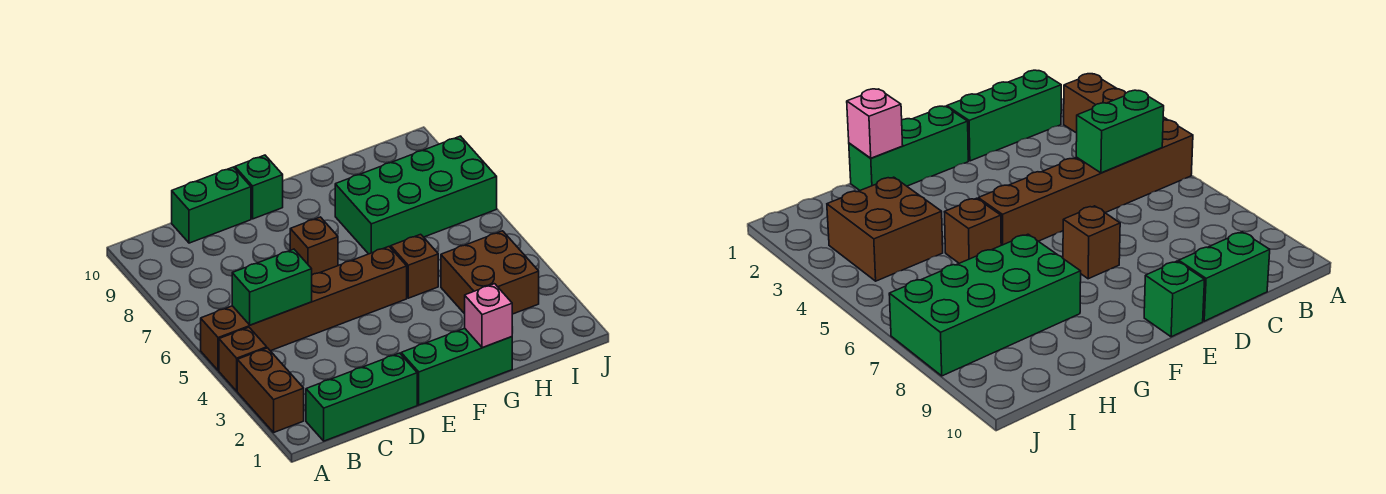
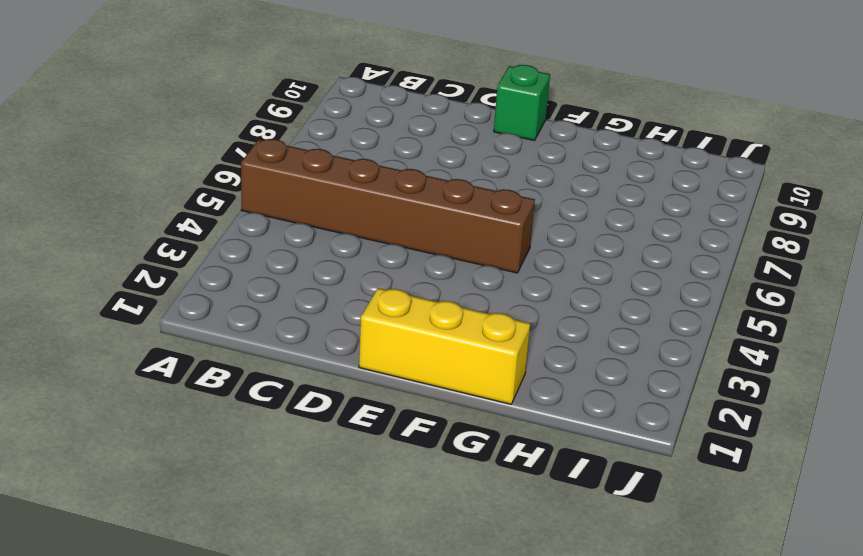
yellow 1x3 brick [359,288,530,404] -> green 1x3 brick [401,328,512,405]
none -> brown 1x2 brick [237,348,304,432]
none -> brown 1x1 brick [219,327,267,391]
none -> green 1x3 brick [306,353,417,441]

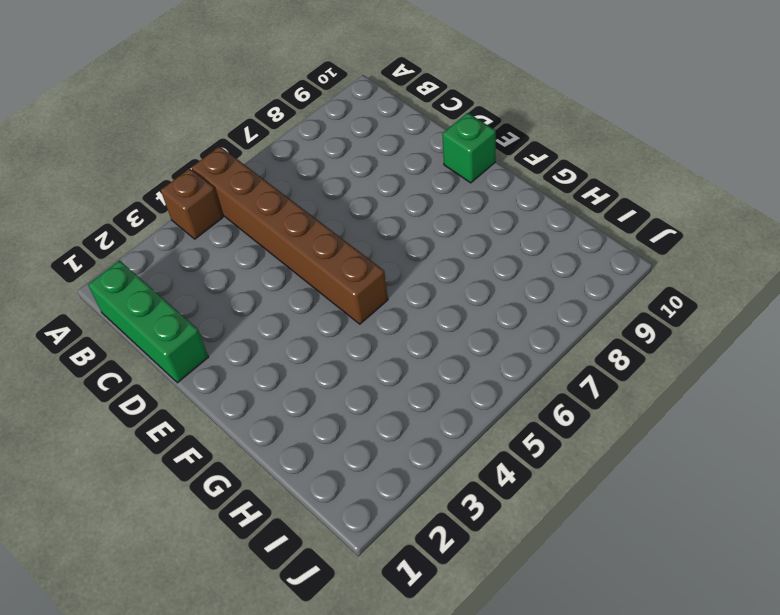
none -> brown 1x2 brick [237,348,304,432]
none -> green 1x2 brick [172,167,251,243]
none -> green 1x3 brick [401,328,512,405]

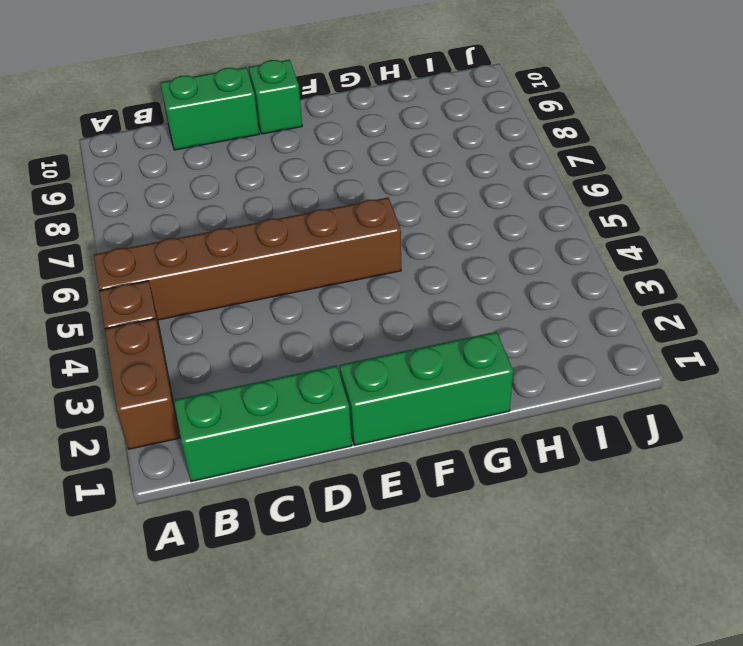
none -> brown 1x1 brick [290,217,338,275]
none -> brown 1x1 brick [391,234,438,298]
none -> green 2x4 brick [335,136,497,254]

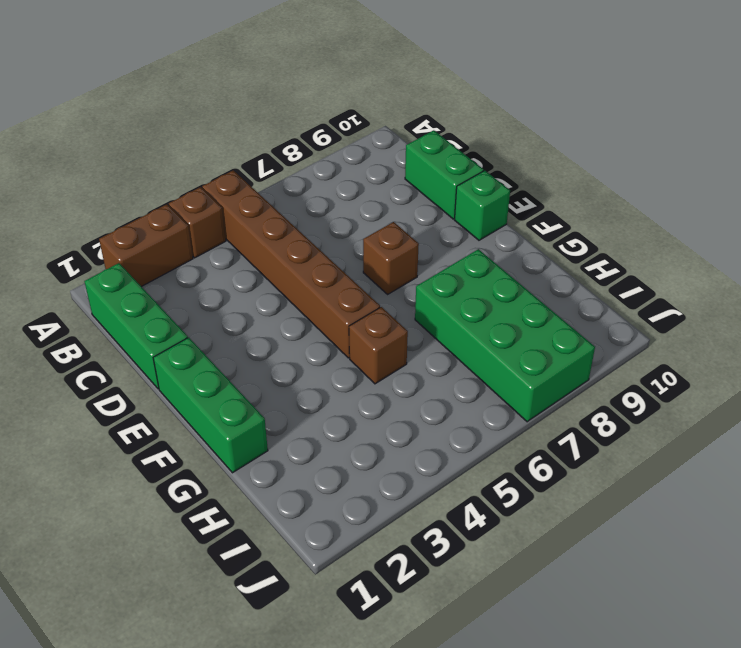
none -> brown 2x2 brick [441,231,539,314]
none -> green 1x2 brick [232,249,312,325]
none -> pink 1x1 brick [465,284,512,348]

